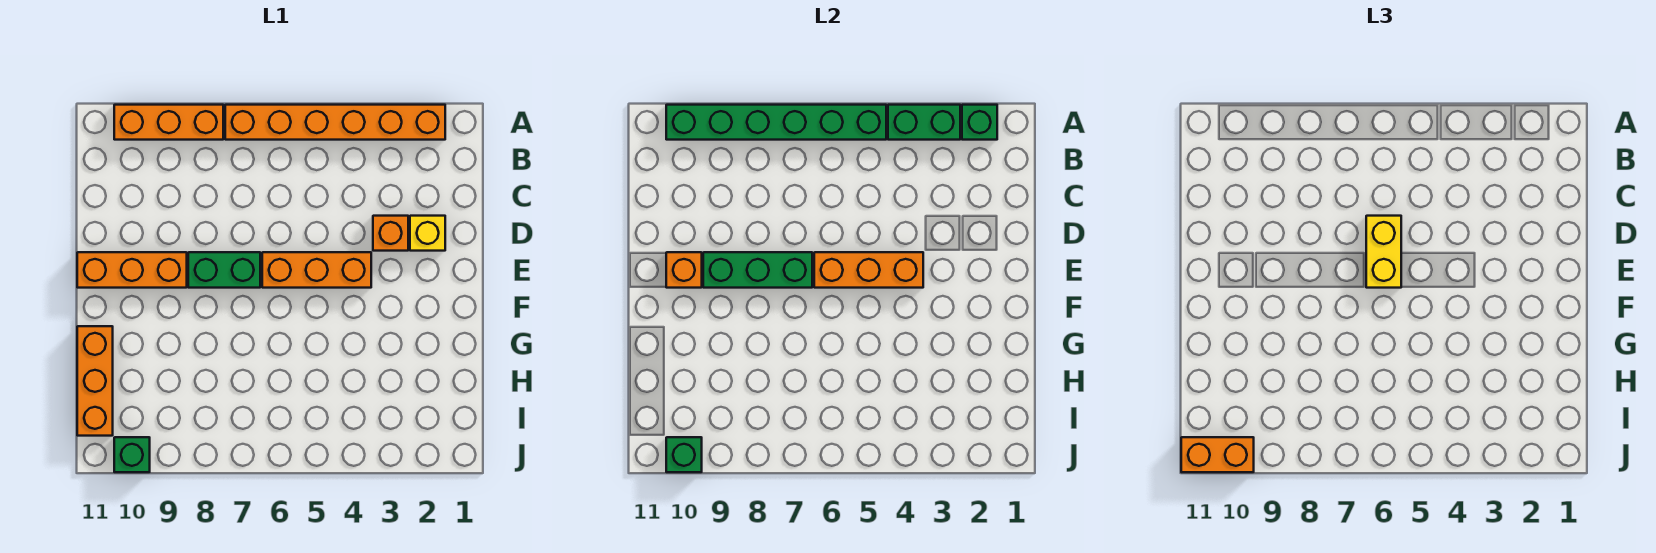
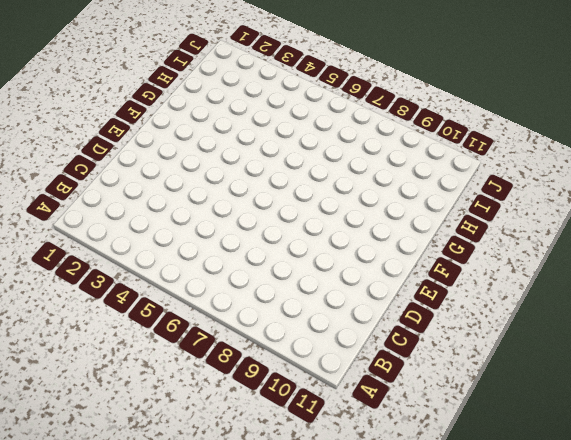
none -> orange 1x6 brick [225,105,445,140]
none -> orange 1x3 brick [114,105,223,140]
none -> yellow 1x1 brick [410,216,445,251]

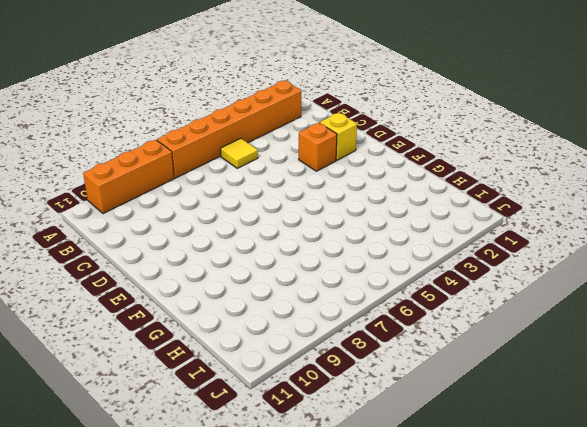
yellow 1x1 tile [220,139,258,168] -> none
none -> orange 1x3 brick [262,252,371,288]
none -> green 1x2 brick [188,252,260,288]
none -> orange 1x3 brick [77,252,187,288]

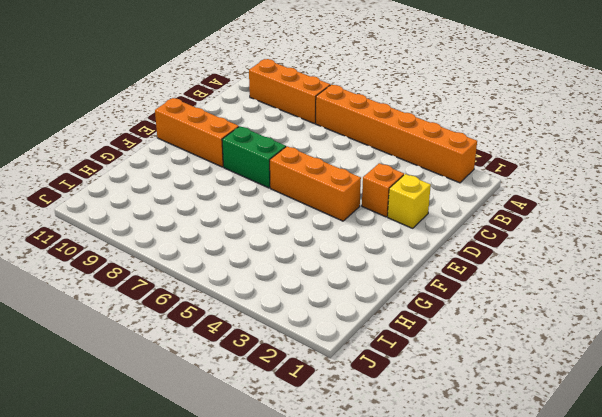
none -> orange 1x3 brick [77,326,113,436]
none -> green 1x1 brick [114,437,150,472]
none -> green 1x1 brick [962,105,997,140]

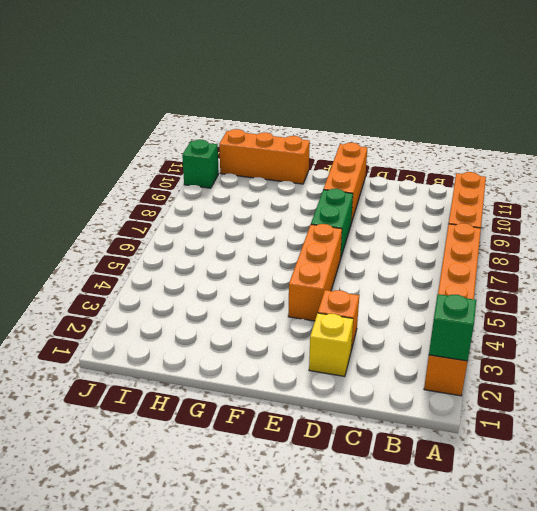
none -> green 1x2 brick [888,105,960,140]
none -> green 1x6 brick [666,105,886,140]
none -> orange 1x3 brick [814,252,923,288]

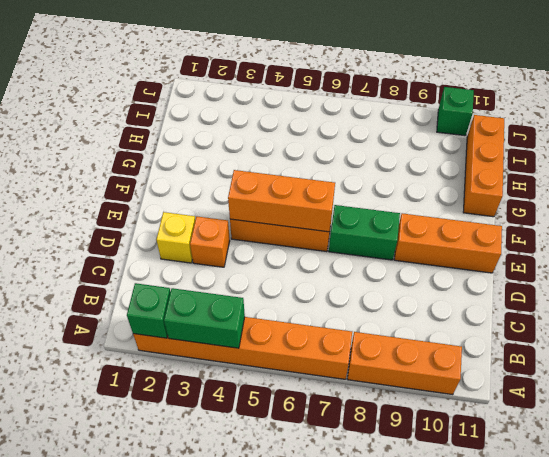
none -> green 1x6 brick [666,105,886,140]
none -> green 1x3 brick [703,252,812,288]
none -> orange 1x1 brick [666,252,702,288]

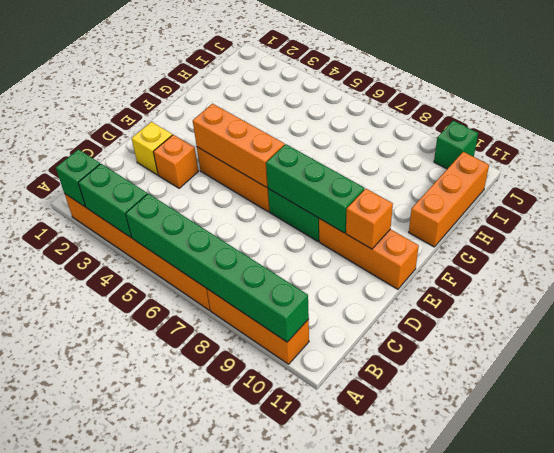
none -> green 1x1 brick [666,437,702,472]
none -> yellow 1x2 brick [1366,216,1401,288]
none -> orange 1x2 brick [1181,437,1254,472]

